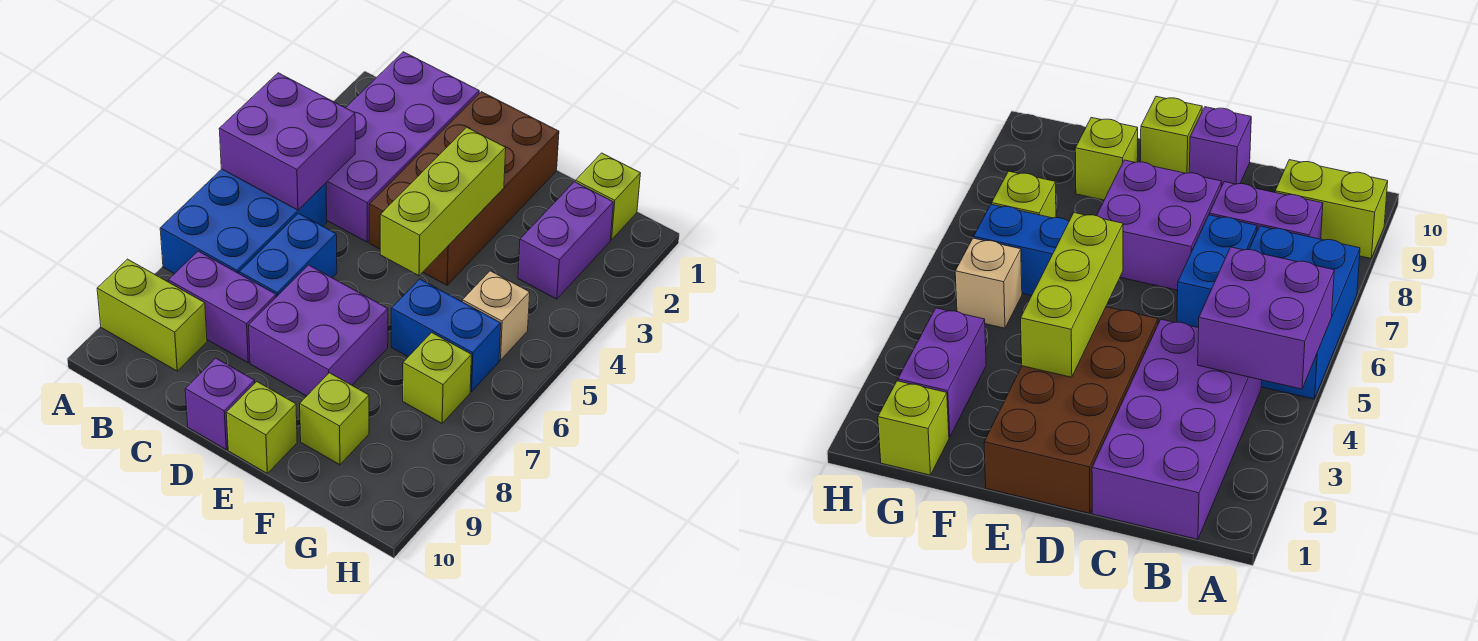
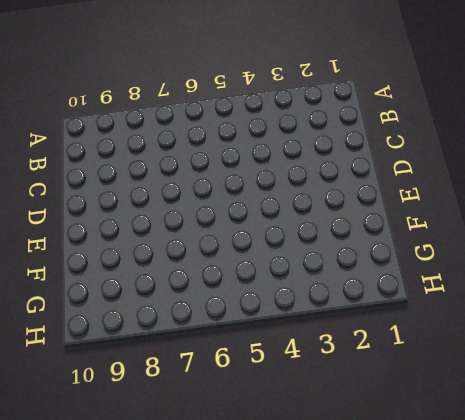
none -> blue 2x3 brick [160,169,327,274]
none -> lime 1x2 brick [97,259,207,371]
none -> purple 2x4 brick [326,52,479,242]

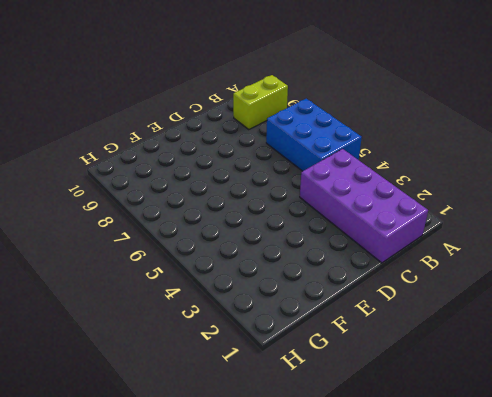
none -> purple 1x2 brick [168,251,276,363]
none -> blue 1x2 brick [239,213,337,297]
none -> brown 2x4 brick [369,92,559,285]

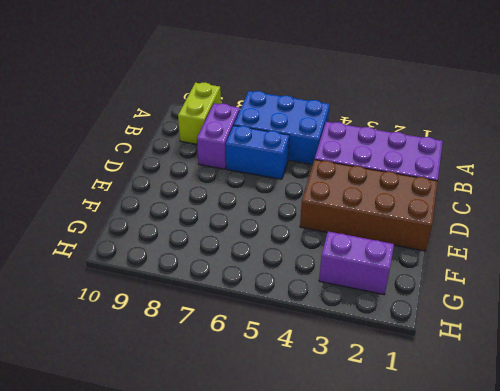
none -> purple 2x2 brick [249,265,388,396]
none -> purple 1x1 brick [185,358,255,450]
none -> lime 1x1 brick [226,382,297,473]

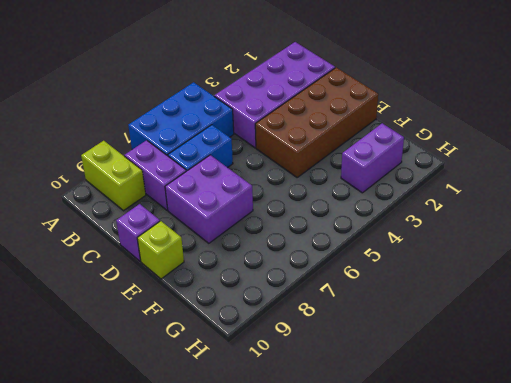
none -> blue 1x2 brick [391,279,501,392]
none -> lime 1x1 brick [300,373,369,465]
none -> lime 1x1 brick [576,153,640,240]

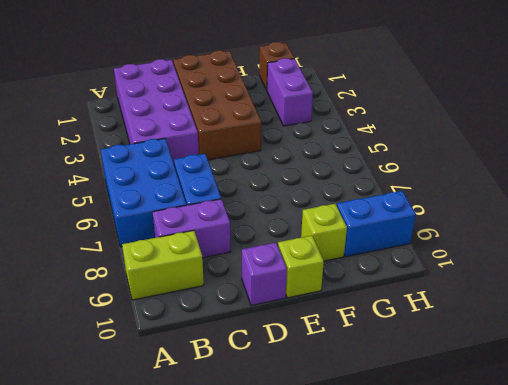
brown 1x1 brick [259,42,294,90] -> lime 1x1 brick [576,153,640,240]
blue 1x2 brick [337,191,416,257] -> blue 1x2 brick moved to [391,279,501,392]
none -> purple 2x2 brick [249,265,388,396]
none -> tan 1x1 brick [462,271,530,360]
none -> lime 1x1 brick [403,333,472,423]

